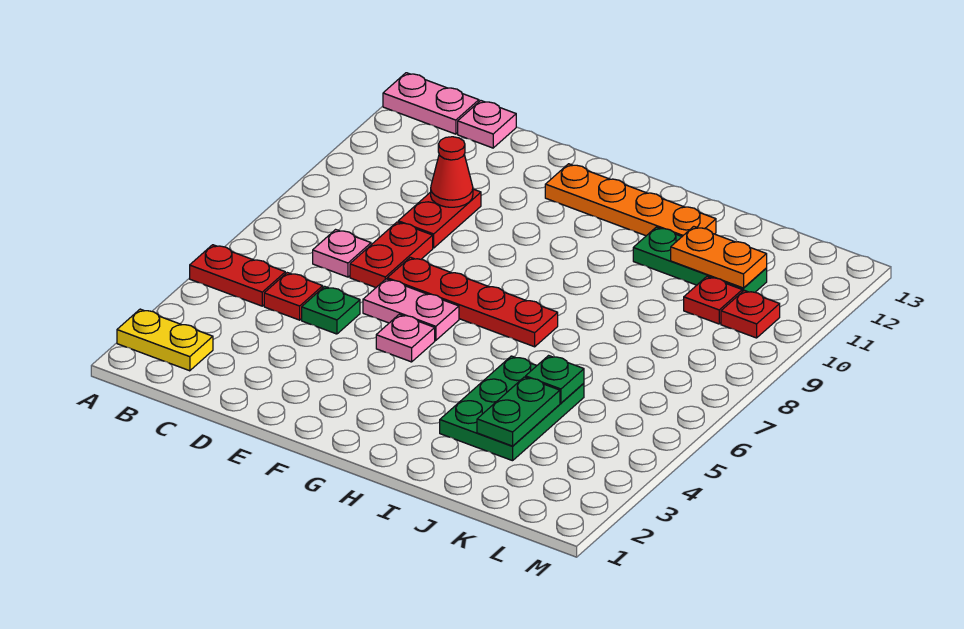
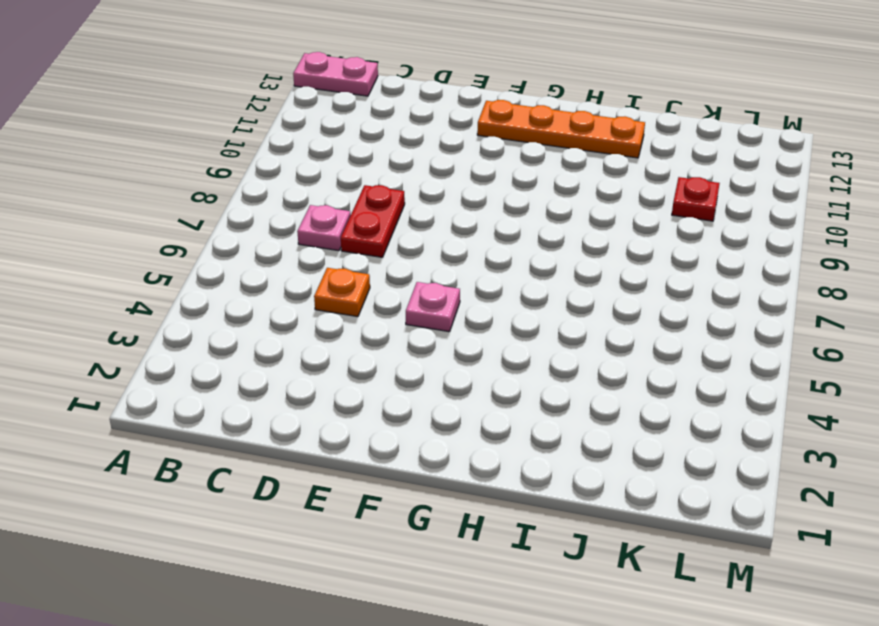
orange 1x1 plate [314,268,370,317] -> green 1x1 plate [302,286,360,334]
none -> yellow 1x2 plate [117,309,213,371]
none -> red 1x2 plate [190,245,285,306]
none -> red 1x1 plate [264,273,323,320]

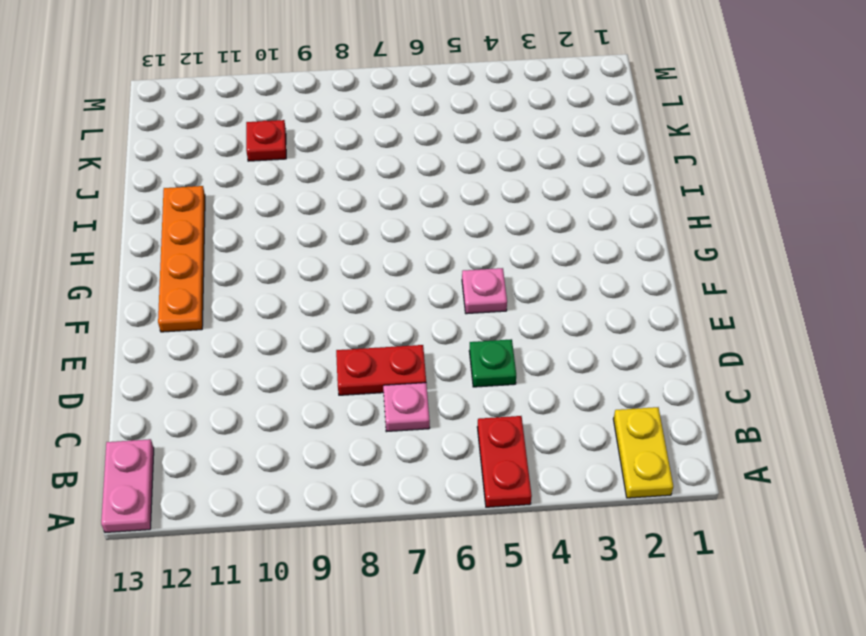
none -> red 1x1 plate [264,273,323,320]
none -> pink 1x1 plate [458,101,516,148]
none -> red 1x2 plate [398,189,481,248]

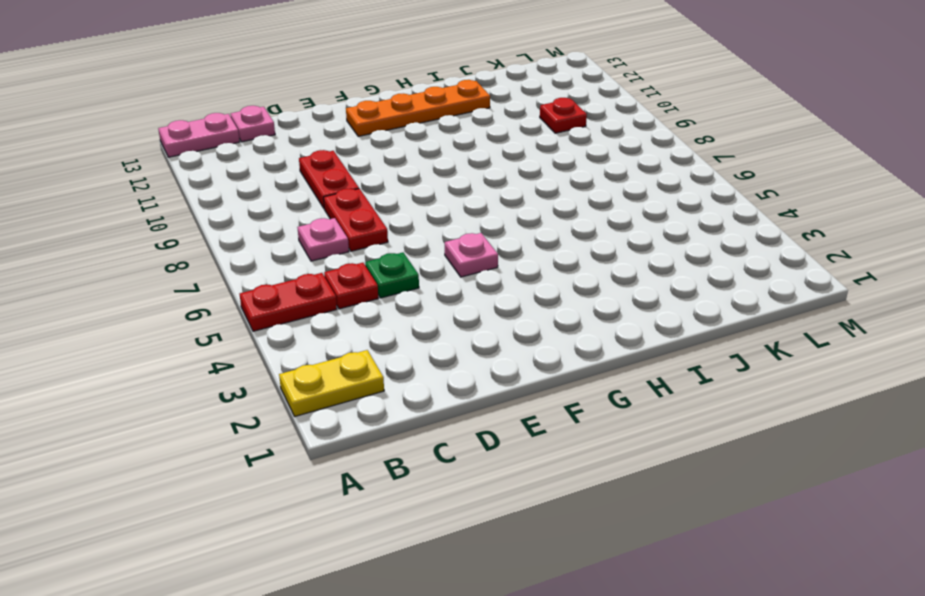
none -> pink 1x2 plate [363,279,459,340]
none -> red 1x4 plate [387,257,558,347]
none -> green 2x3 plate [440,356,584,461]

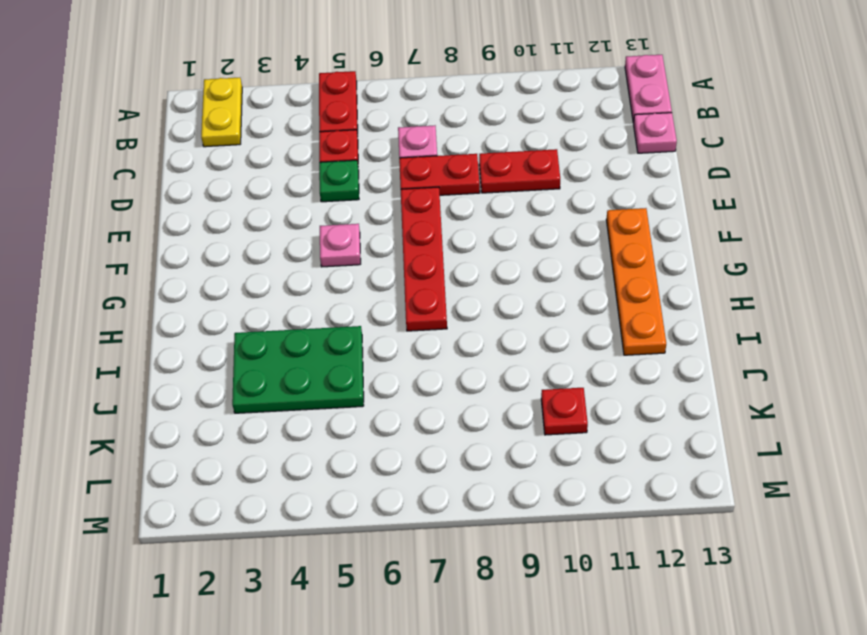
none -> pink 1x2 plate [363,279,459,340]
none -> green 1x3 plate [633,227,767,292]
none -> red 1x1 plate [721,290,780,338]

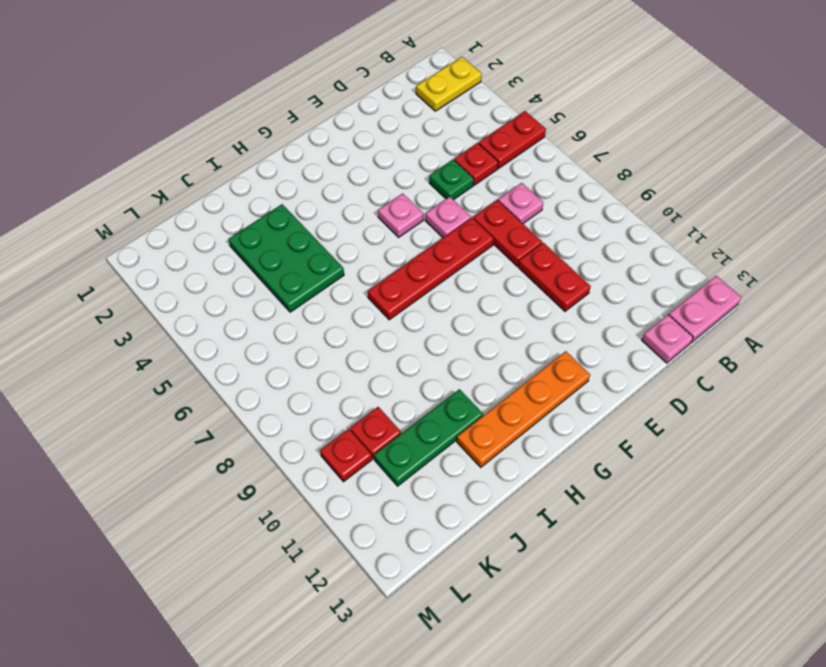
pink 1x1 plate [425,197,471,238] -> pink 1x2 plate [363,279,459,340]
none -> red 1x1 cone [431,137,473,207]
none -> green 1x2 plate [477,377,560,446]
none -> green 1x1 plate [526,356,584,403]

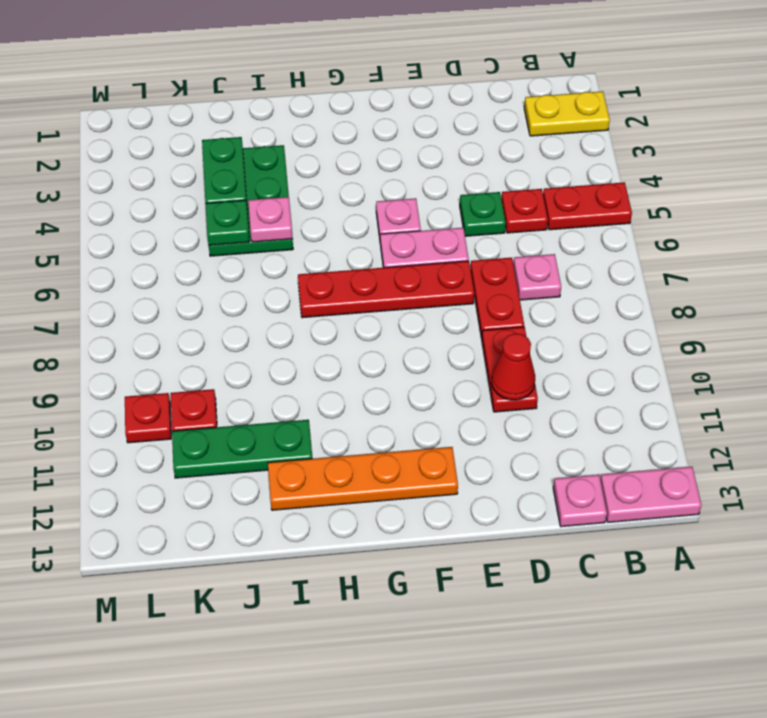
pink 1x1 plate [248,197,293,242] -> none
none -> orange 1x2 plate [671,227,767,288]

